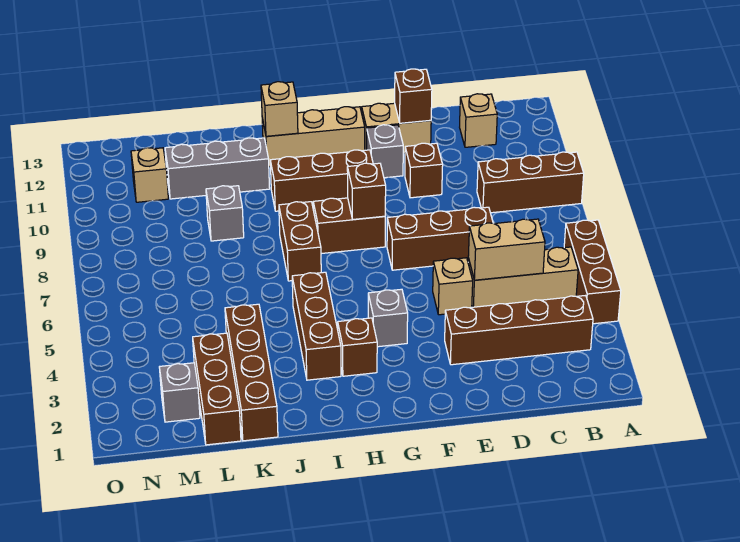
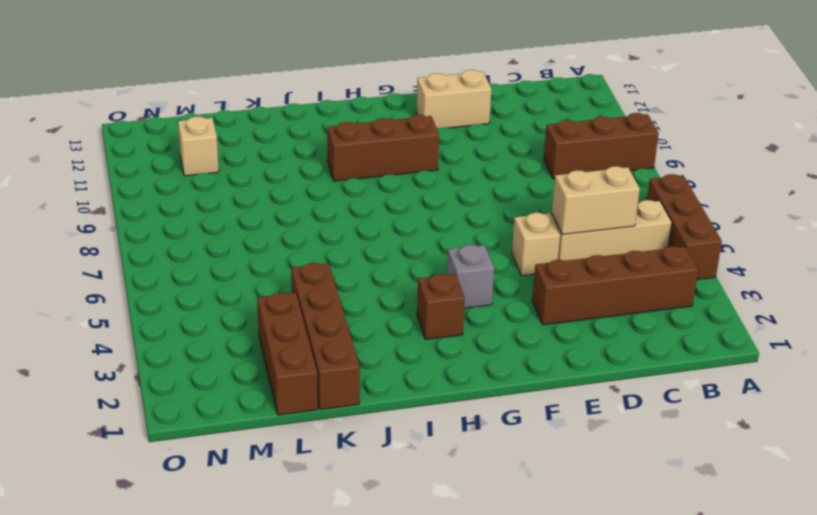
none -> tan 1x1 brick [460,94,497,147]
none -> brown 1x3 brick [387,207,493,270]
none -> brown 1x1 brick [405,143,443,198]

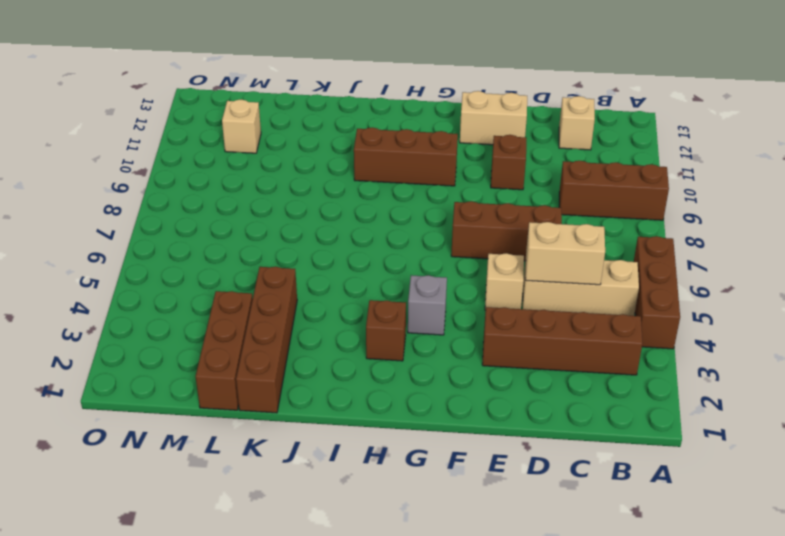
none -> grey 1x1 brick [367,125,403,178]
none -> brown 1x2 brick [313,198,385,254]
none -> tan 1x3 brick [262,107,365,167]

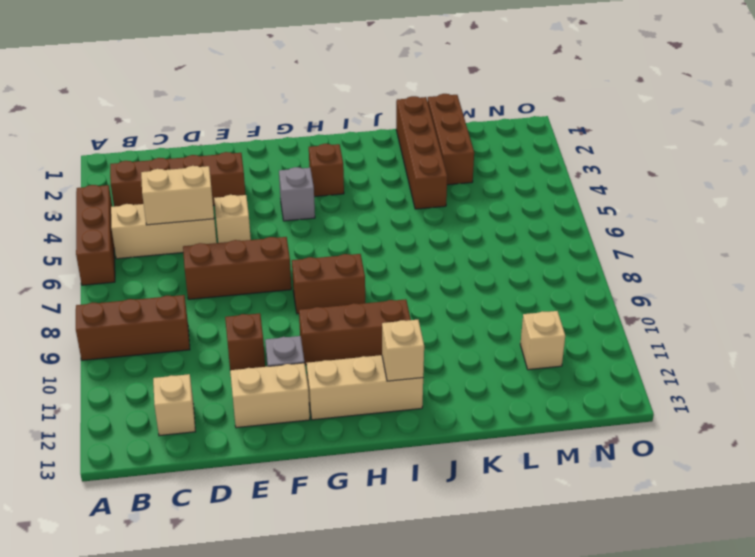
none -> brown 1x3 brick [292,272,341,380]
none -> brown 1x2 brick [279,202,321,281]
none -> grey 1x3 brick [165,138,270,199]

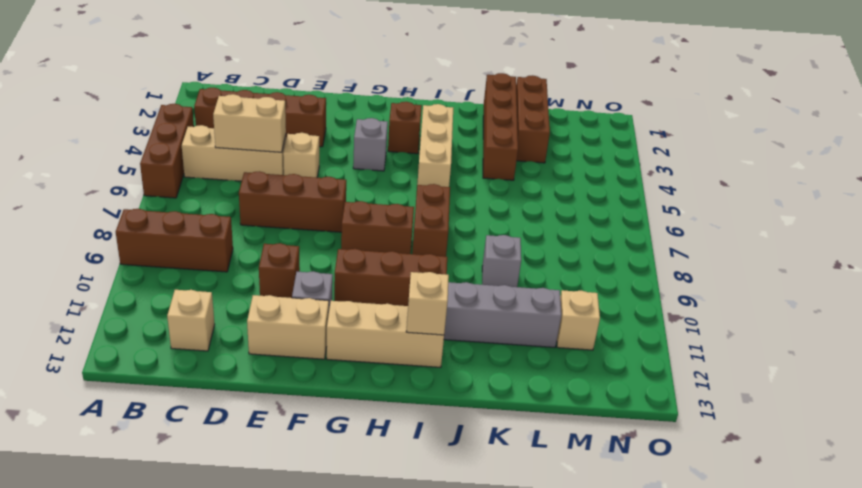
tan 1x3 brick [417,104,453,187] -> brown 1x3 brick [292,272,341,380]
none -> grey 1x1 brick [159,363,200,422]
none -> brown 1x1 brick [395,69,432,123]
none -> brown 1x1 brick [347,163,386,219]

